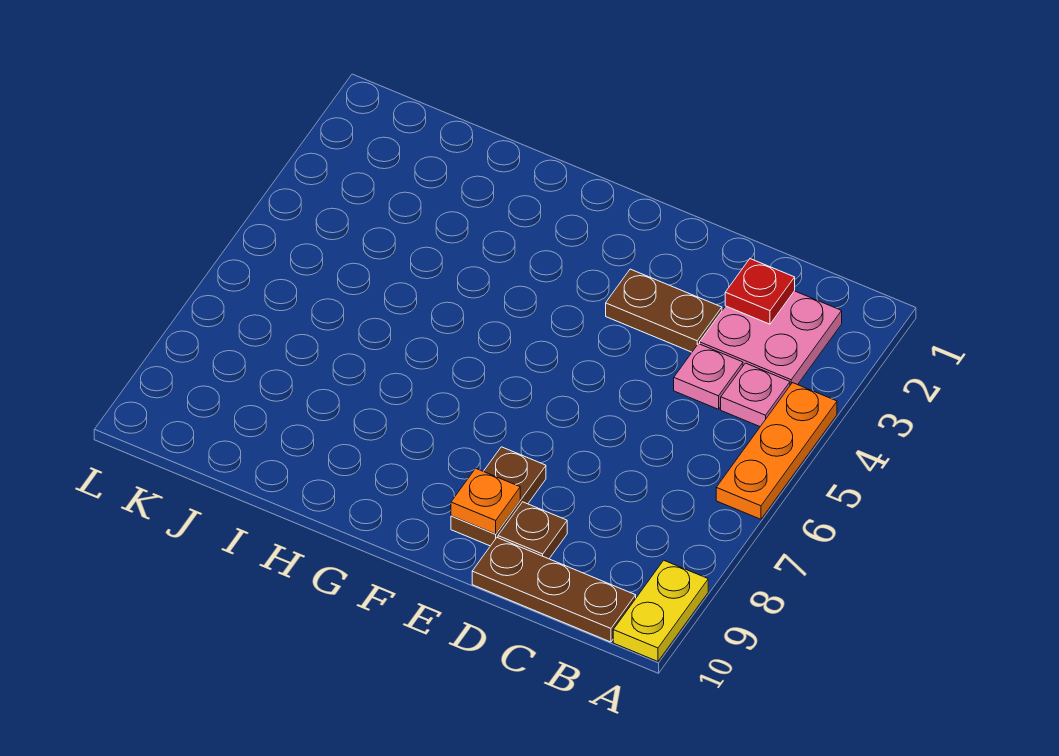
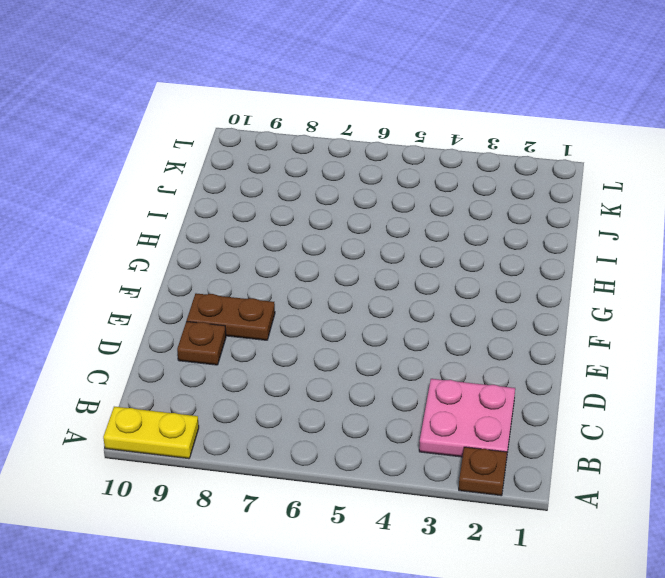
brown 1x1 plate [459,447,507,496] -> none
none -> orange 1x3 plate [716,383,837,519]
none -> pink 1x1 plate [721,363,790,426]

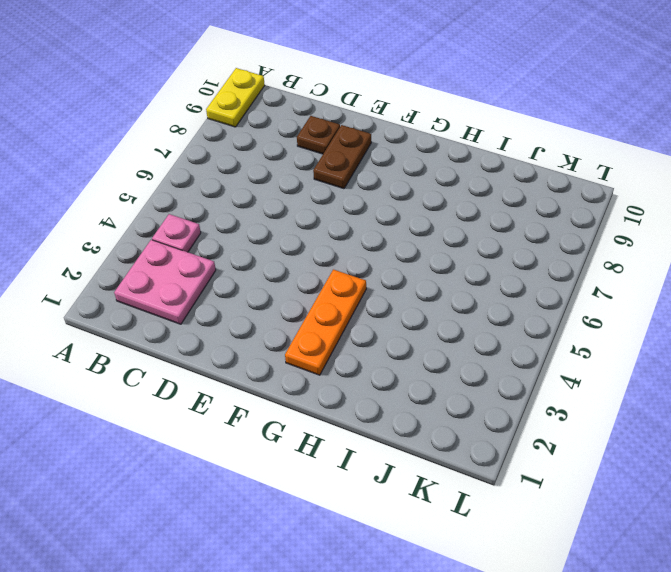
orange 1x3 plate [285,269,366,375] -> orange 1x3 plate moved to [716,383,837,519]
none -> brown 1x3 plate [472,538,636,642]
none -> pink 1x1 plate [674,344,743,409]

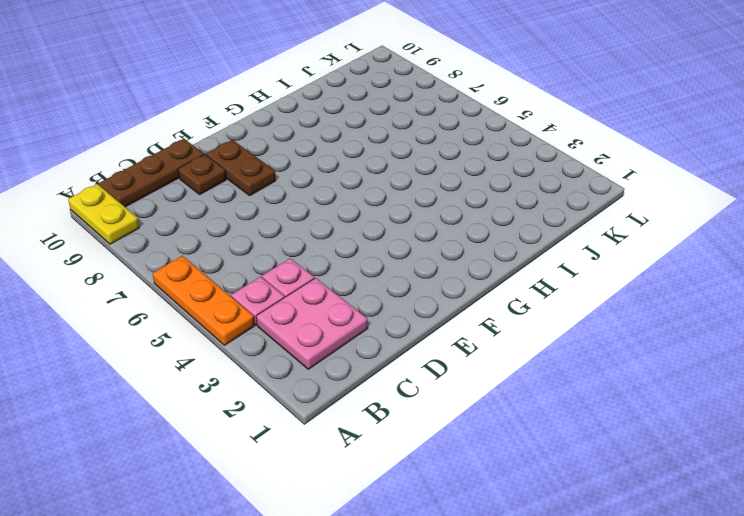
none -> brown 1x2 plate [606,269,722,352]
none -> red 1x1 plate [725,259,795,324]

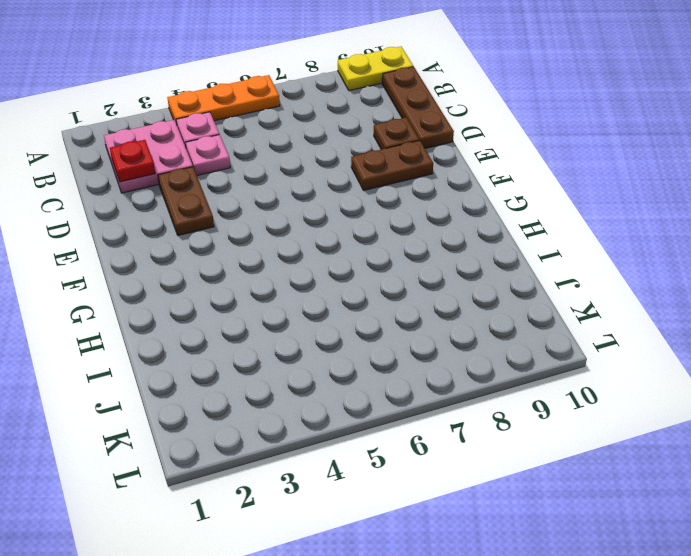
none -> orange 1x1 plate [451,468,520,534]

